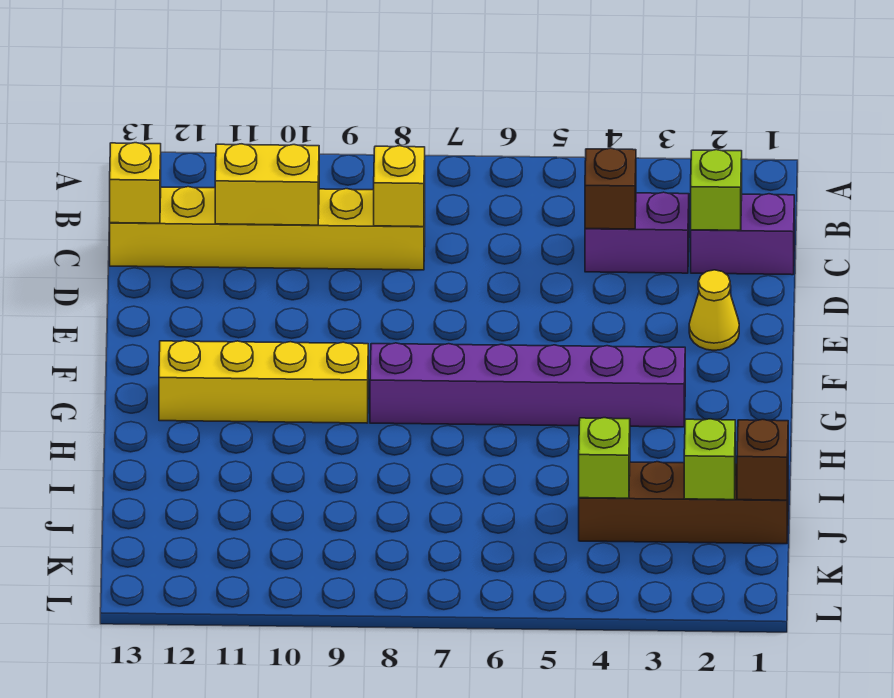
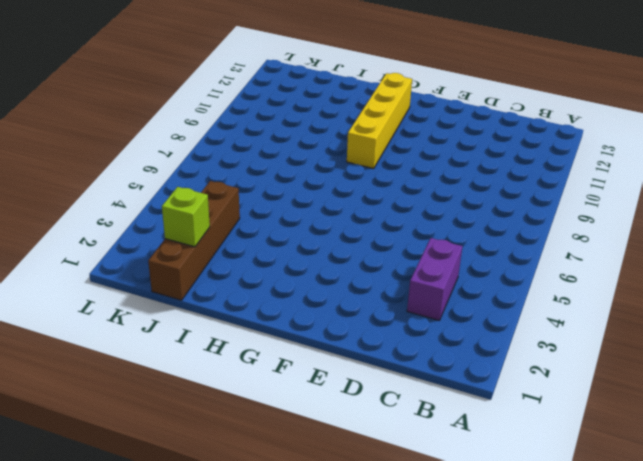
none -> purple 1x2 brick [691,194,794,275]
none -> yellow 1x6 brick [110,187,425,270]
none -> yellow 1x1 cone [689,270,739,350]

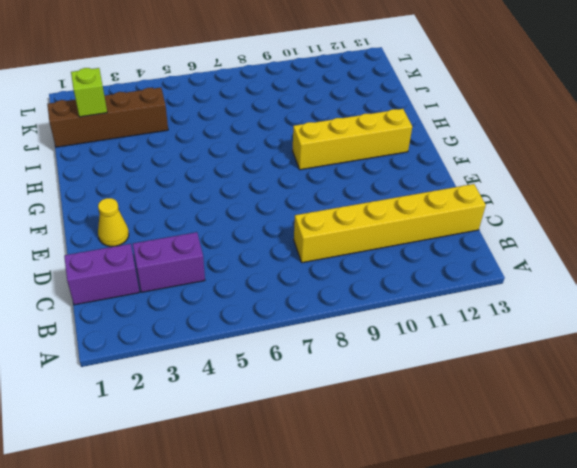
none -> purple 1x6 brick [370,343,685,427]
none -> lime 1x1 brick [691,150,742,230]
none -> brown 1x1 brick [585,148,636,229]

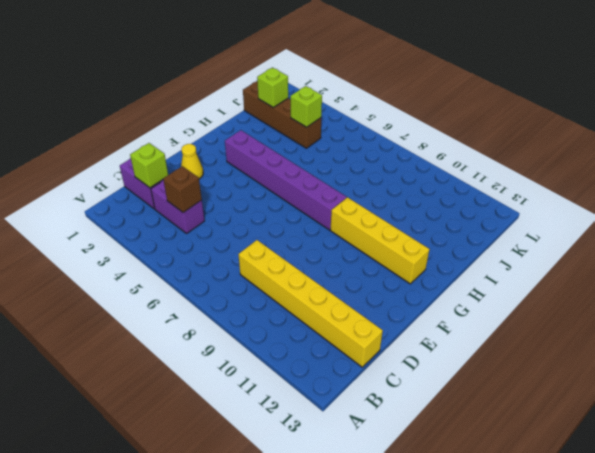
none -> yellow 1x1 brick [374,146,425,227]
none -> yellow 1x2 brick [215,144,319,225]
none -> yellow 1x1 brick [110,143,161,223]

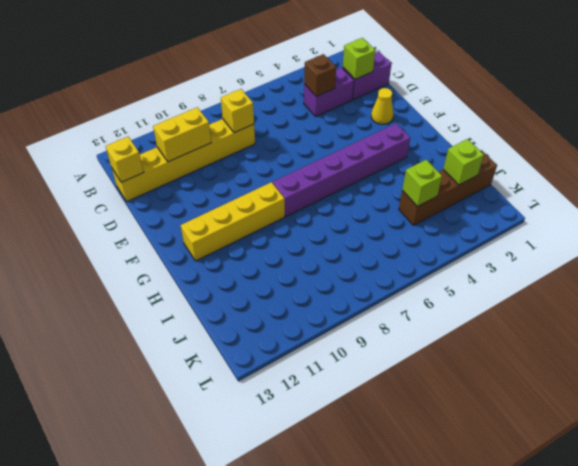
none -> brown 1x1 brick [737,420,788,500]

